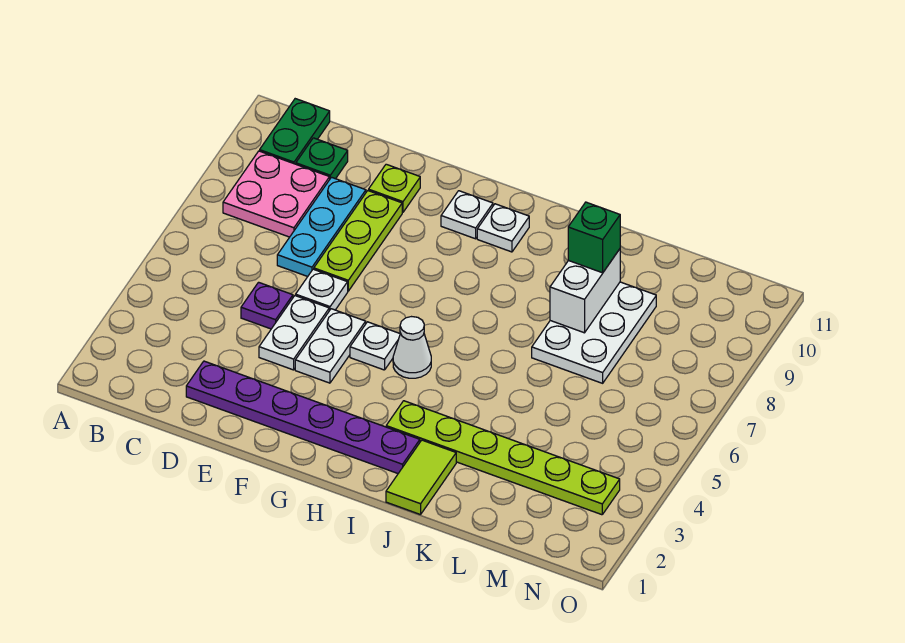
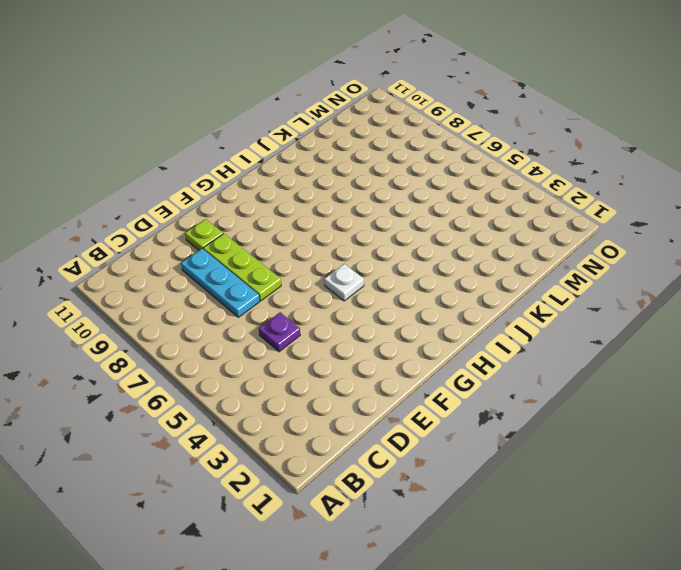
none -> pink 2x2 plate [223,151,330,237]
none -> green 1x2 plate [260,99,330,164]
none -> green 1x1 plate [296,138,348,179]

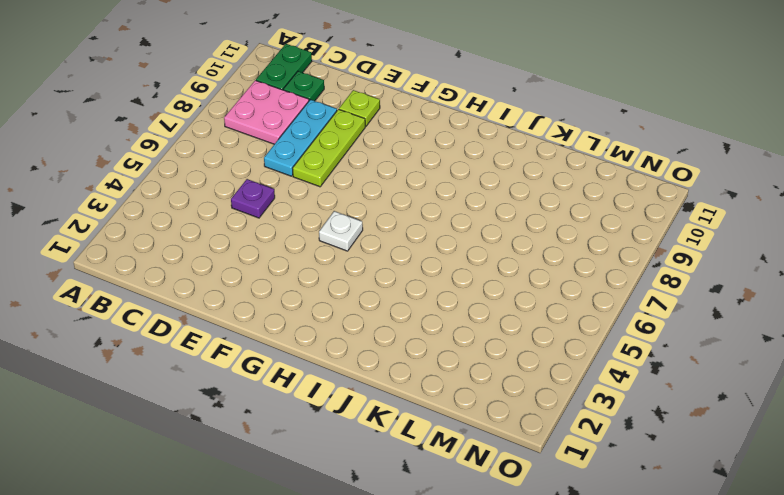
none -> purple 1x6 plate [186,361,420,473]
none -> white 1x2 plate [259,296,329,370]
none -> white 1x1 plate [296,269,348,311]

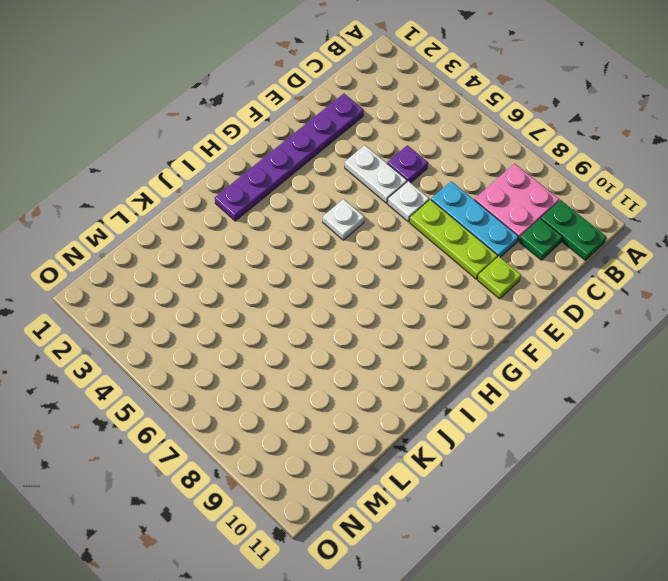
none -> white 1x2 plate [295,309,366,383]
none -> white 1x1 plate [441,191,493,239]
none -> white 1x1 cone [393,317,431,378]

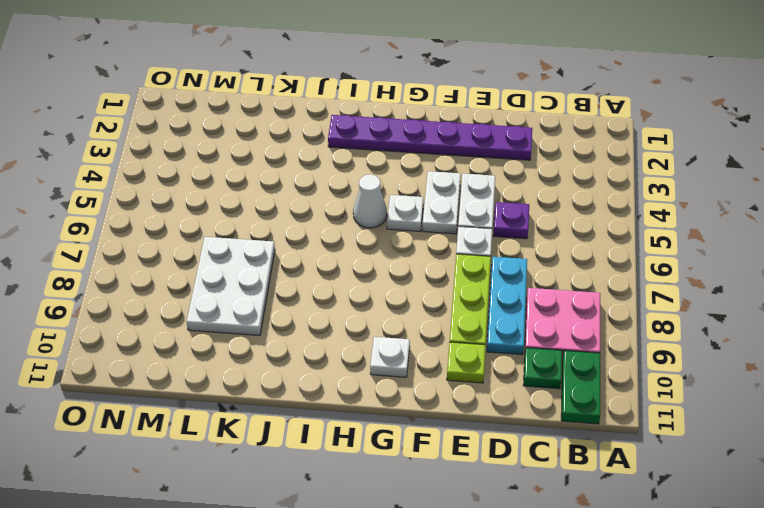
none -> white 1x1 plate [477,204,529,252]
none -> lime 1x6 plate [386,401,620,515]
none -> lime 1x2 tile [386,440,456,515]

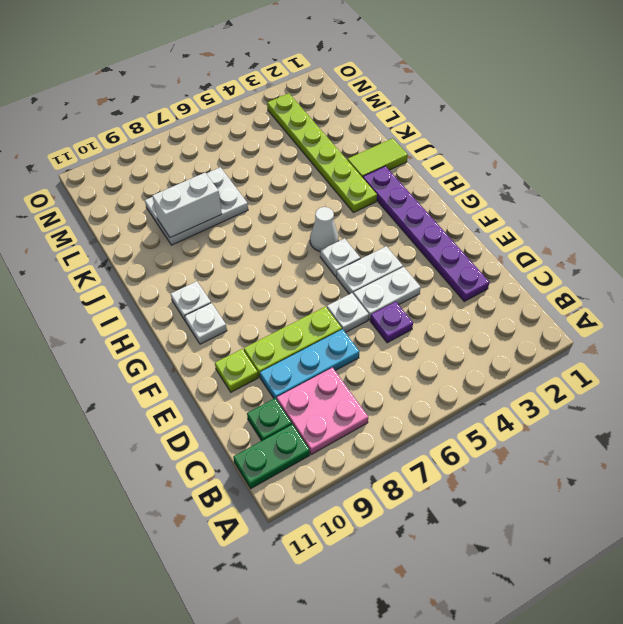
none -> green 1x1 brick [568,202,620,273]

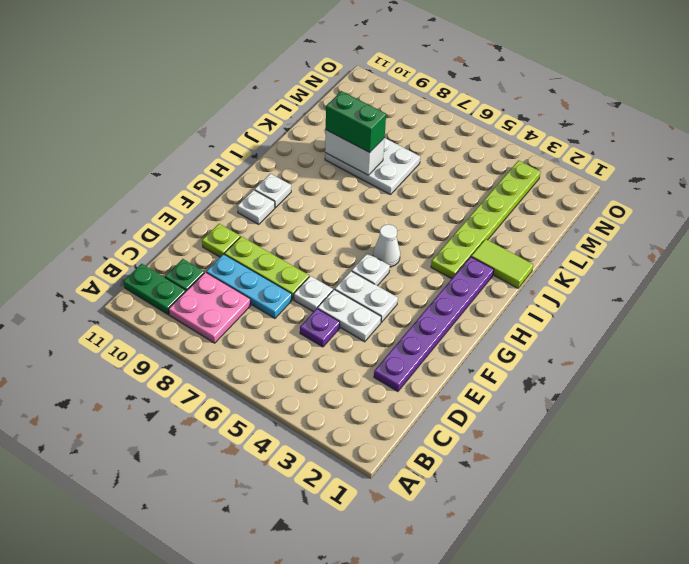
green 1x2 brick [326,91,386,152] -> green 1x1 brick [568,202,620,273]

